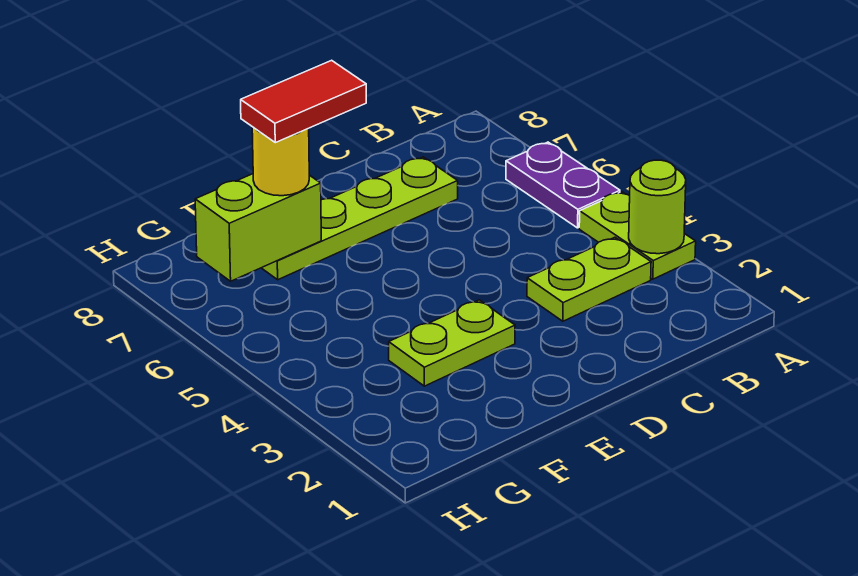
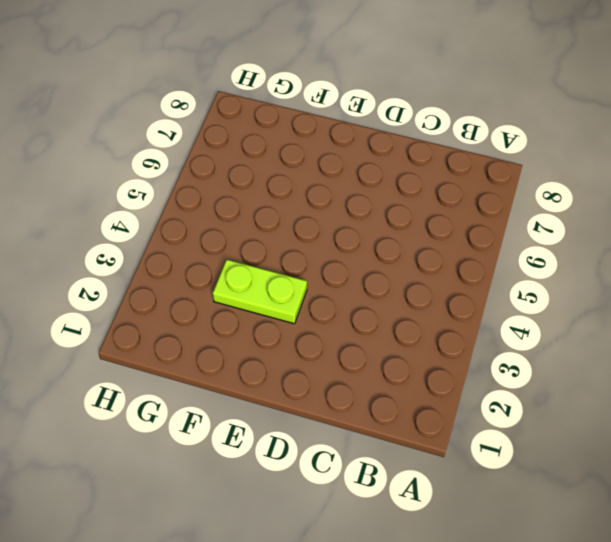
none -> lime 1x2 plate [579,192,696,279]
none -> purple 1x2 plate [506,142,620,228]

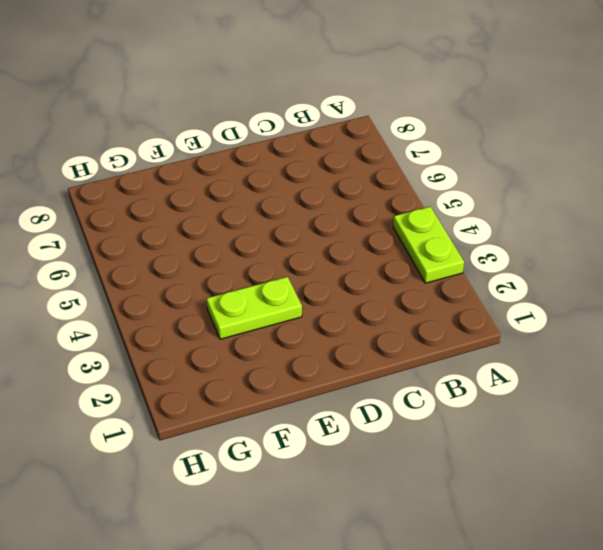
none -> purple 1x2 plate [506,142,620,228]
none -> lime 1x2 plate [527,237,651,321]

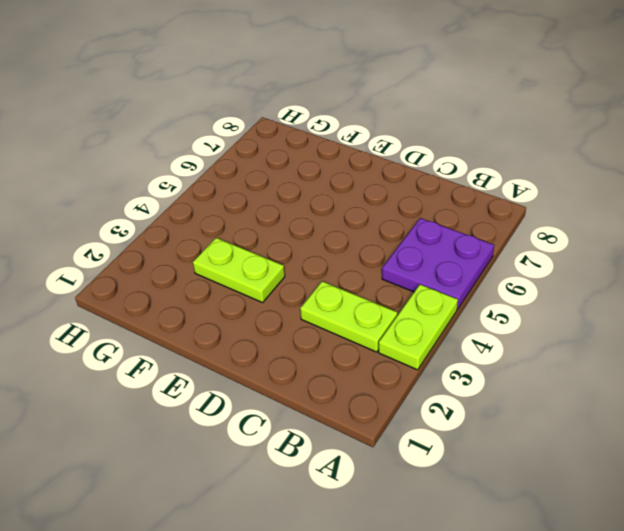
purple 2x2 plate [382,218,494,309] -> purple 1x2 plate [506,142,620,228]
none -> lime 1x4 plate [262,157,458,280]
none -> lime 1x1 round brick [629,160,686,254]

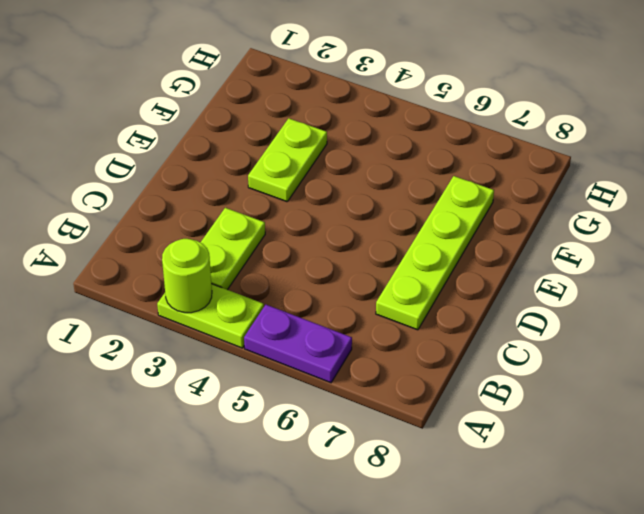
none -> lime 1x2 brick [195,174,321,281]
none -> yellow 1x1 round brick [252,127,309,196]

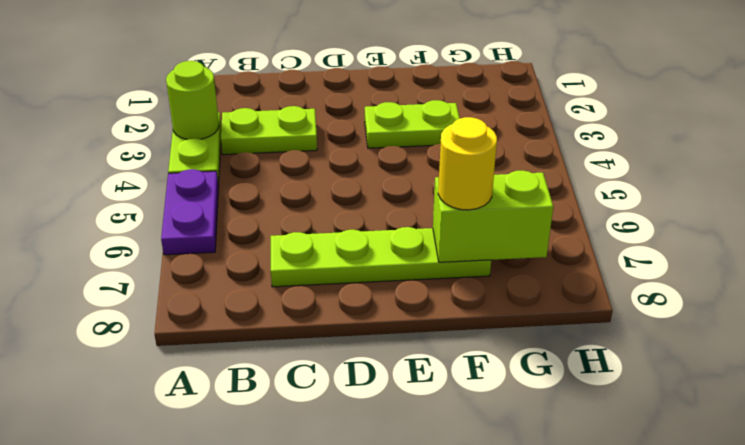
none -> red 1x2 tile [241,60,366,143]

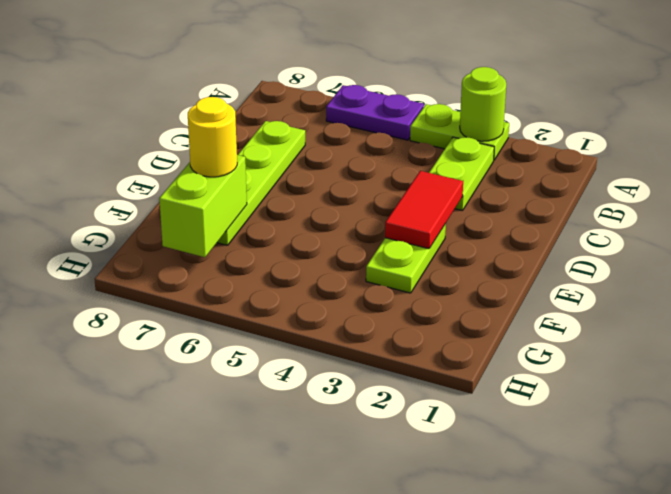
red 1x2 tile [385,171,463,249] -> red 1x2 tile moved to [241,60,366,143]

